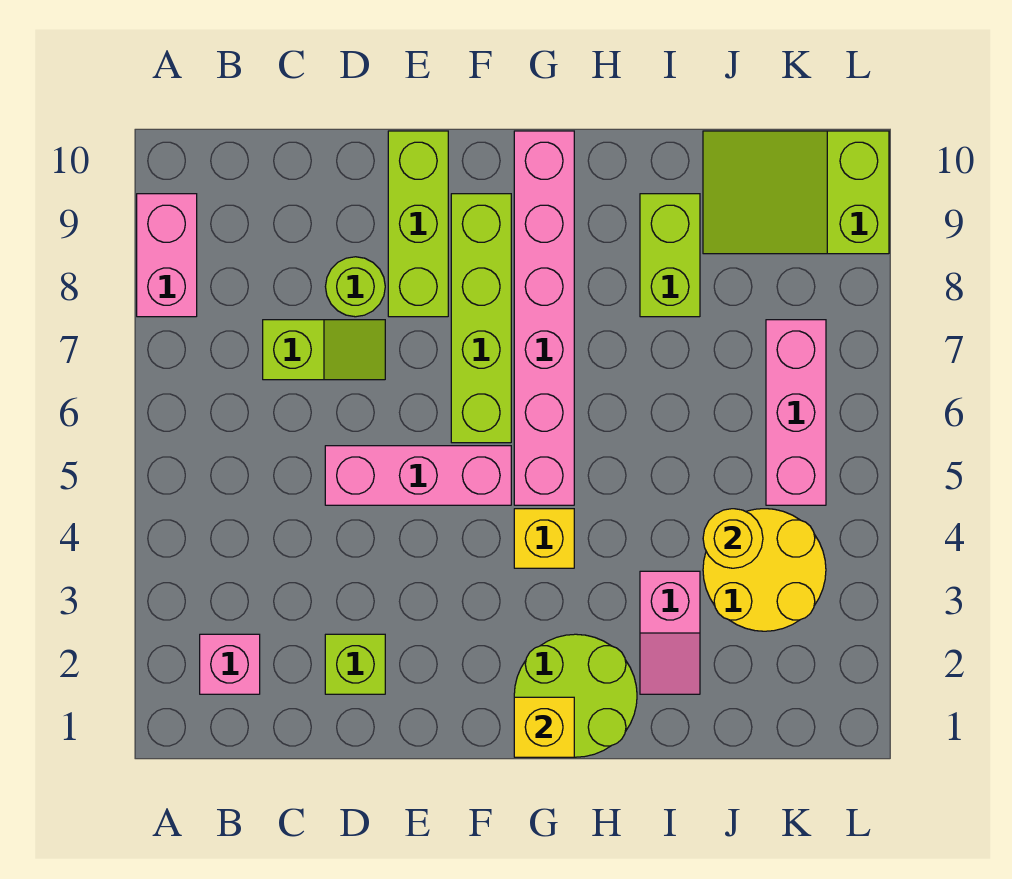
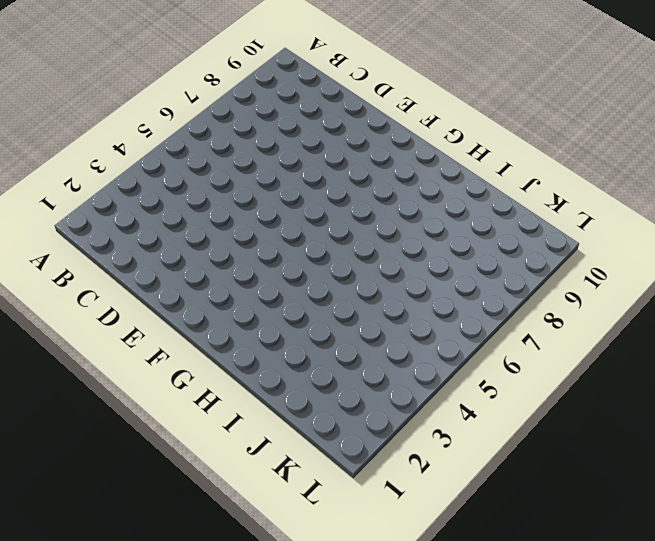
none -> pink 1x2 brick [137,194,197,317]
none -> pink 1x1 brick [200,634,260,694]
none -> lime 1x2 slope [263,320,385,380]

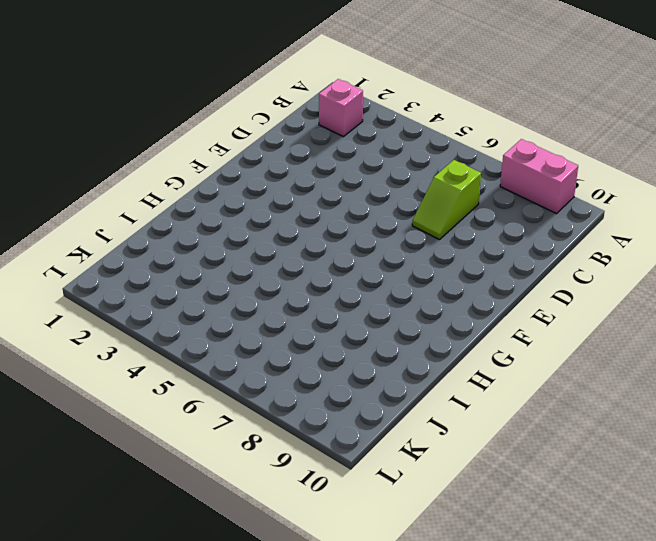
none -> lime 1x1 brick [325,634,385,694]
none -> pink 1x3 brick [325,446,511,505]
none -> lime 1x1 round brick [325,257,385,317]

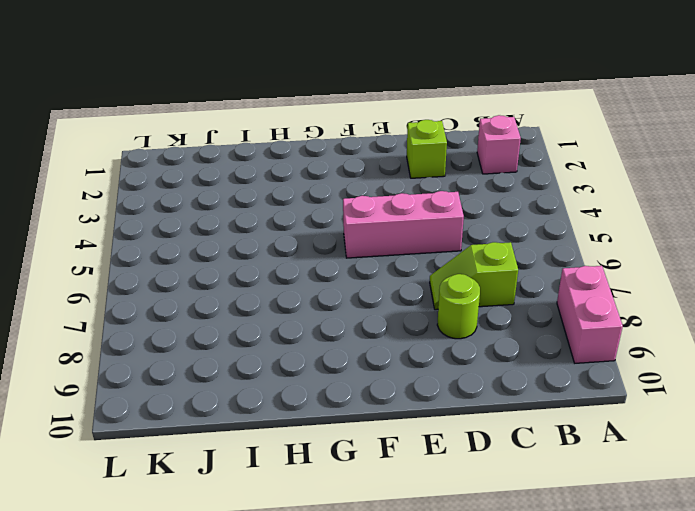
none -> lime 1x3 brick [388,131,448,317]
none -> lime 1x4 brick [451,194,511,443]
none -> lime 2x2 round brick [514,634,637,757]

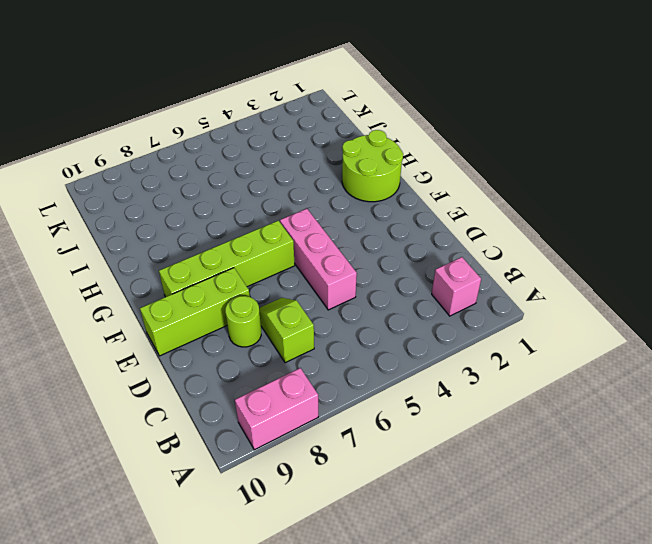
none -> lime 1x1 brick [325,634,385,694]
none -> yellow 1x1 brick [514,509,574,568]
none -> pink 1x6 brick [514,131,574,505]

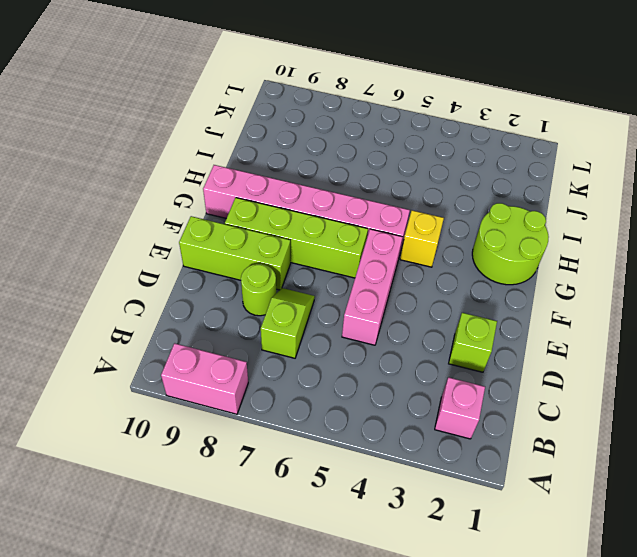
none -> pink 1x2 slope [640,571,700,694]
none -> lime 1x2 brick [640,194,700,317]
none -> yellow 2x2 round brick [703,509,826,631]

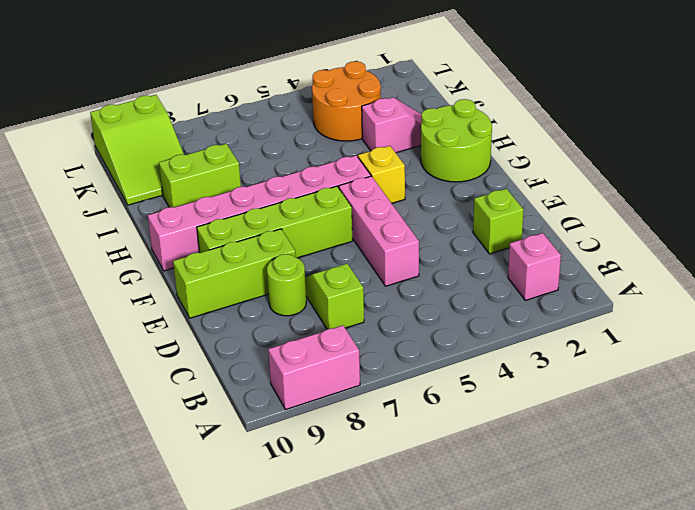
orange 2x2 round brick [312,61,381,141] -> yellow 2x2 round brick [703,509,826,631]
none -> pink 1x3 brick [766,320,826,505]
none -> yellow 1x1 brick [514,697,574,757]
none -> yellow 1x1 round brick [703,509,763,568]

